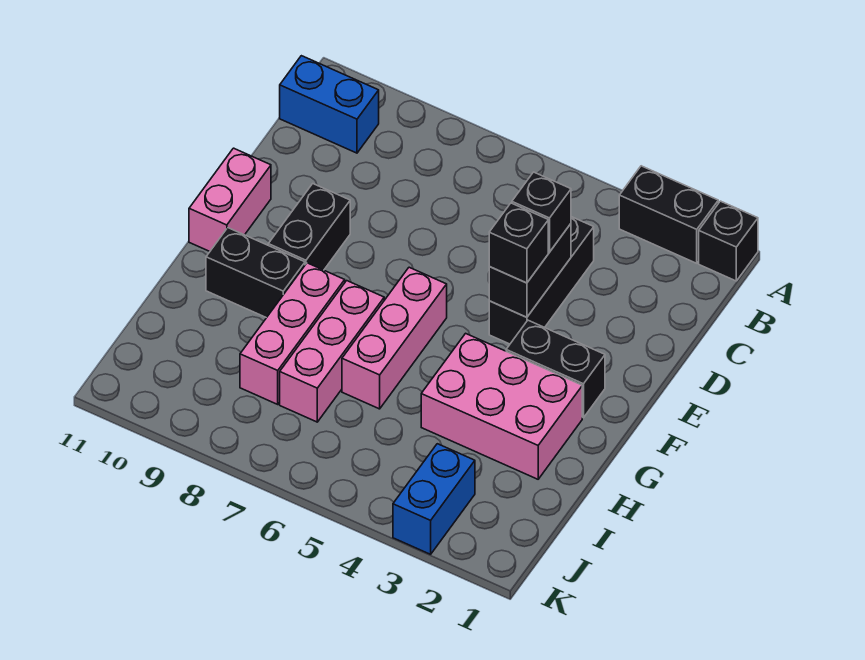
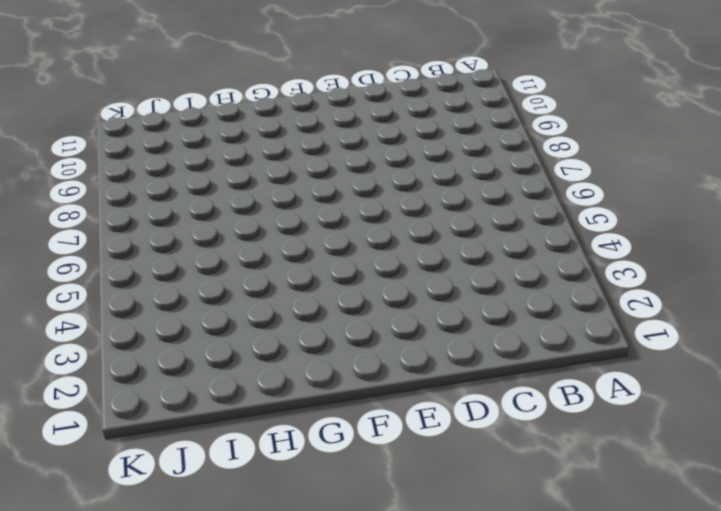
none -> black 1x1 brick [699,201,758,281]
none -> black 1x2 brick [619,166,718,263]
none -> blue 1x2 brick [280,56,379,153]

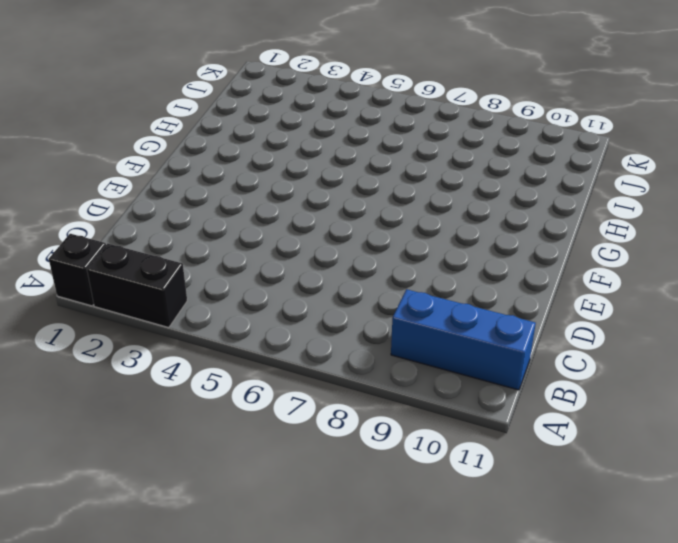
blue 1x3 brick [391,289,536,390] -> blue 1x2 brick [280,56,379,153]
none -> black 1x3 brick [489,217,594,344]
none -> black 1x2 brick [268,184,350,270]
none -> pink 1x2 brick [189,148,271,251]

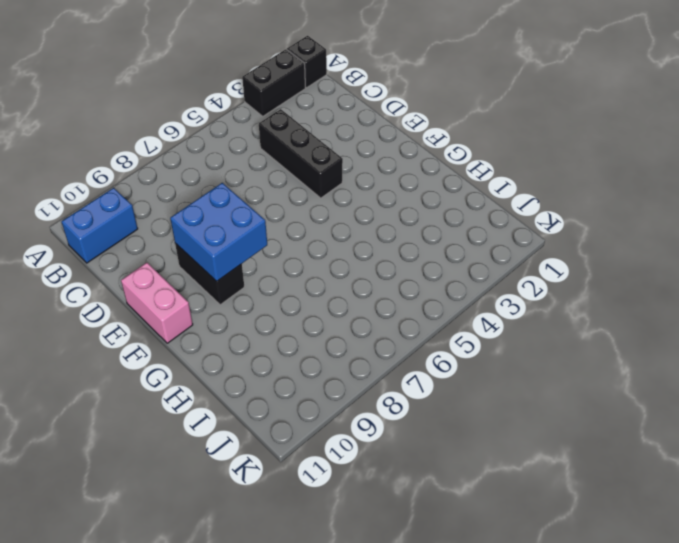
blue 2x2 brick [170,183,267,281] -> none
none -> black 1x2 brick [506,320,605,418]
none -> pink 1x3 brick [342,267,447,409]
none -> pink 2x3 brick [421,333,582,479]

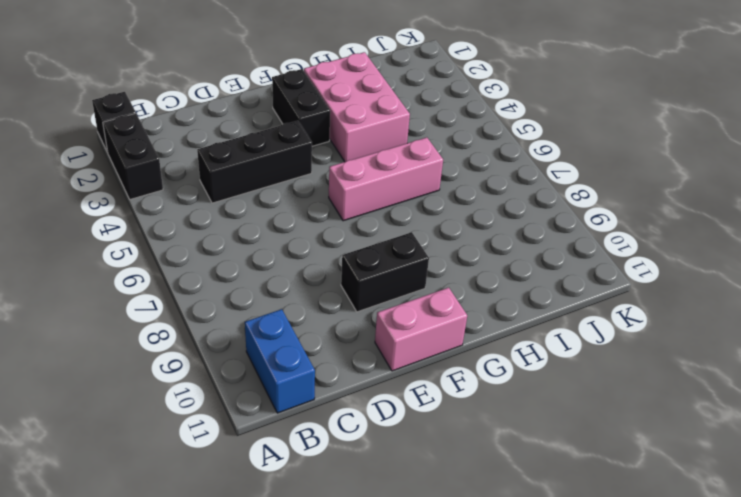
none -> pink 1x3 brick [280,281,384,422]
none -> pink 1x3 brick [240,263,345,404]
none -> black 1x2 brick [206,228,305,318]

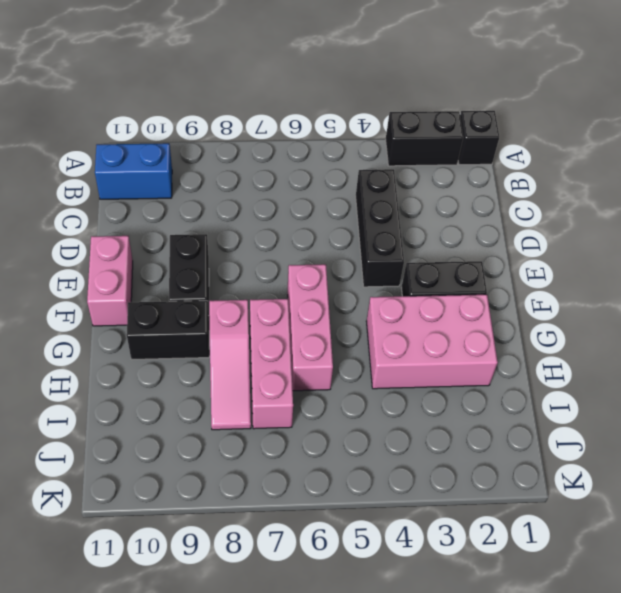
pink 1x3 slope [209,300,251,430] -> pink 1x3 brick [240,263,345,404]
none -> blue 1x2 brick [393,444,475,554]
none -> black 1x2 brick [489,224,571,317]
none -> black 1x1 brick [512,172,571,252]

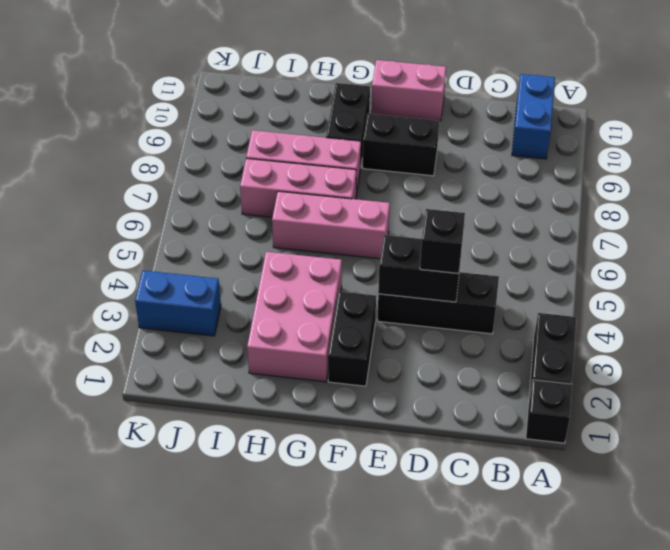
none -> black 1x1 brick [489,203,548,283]

